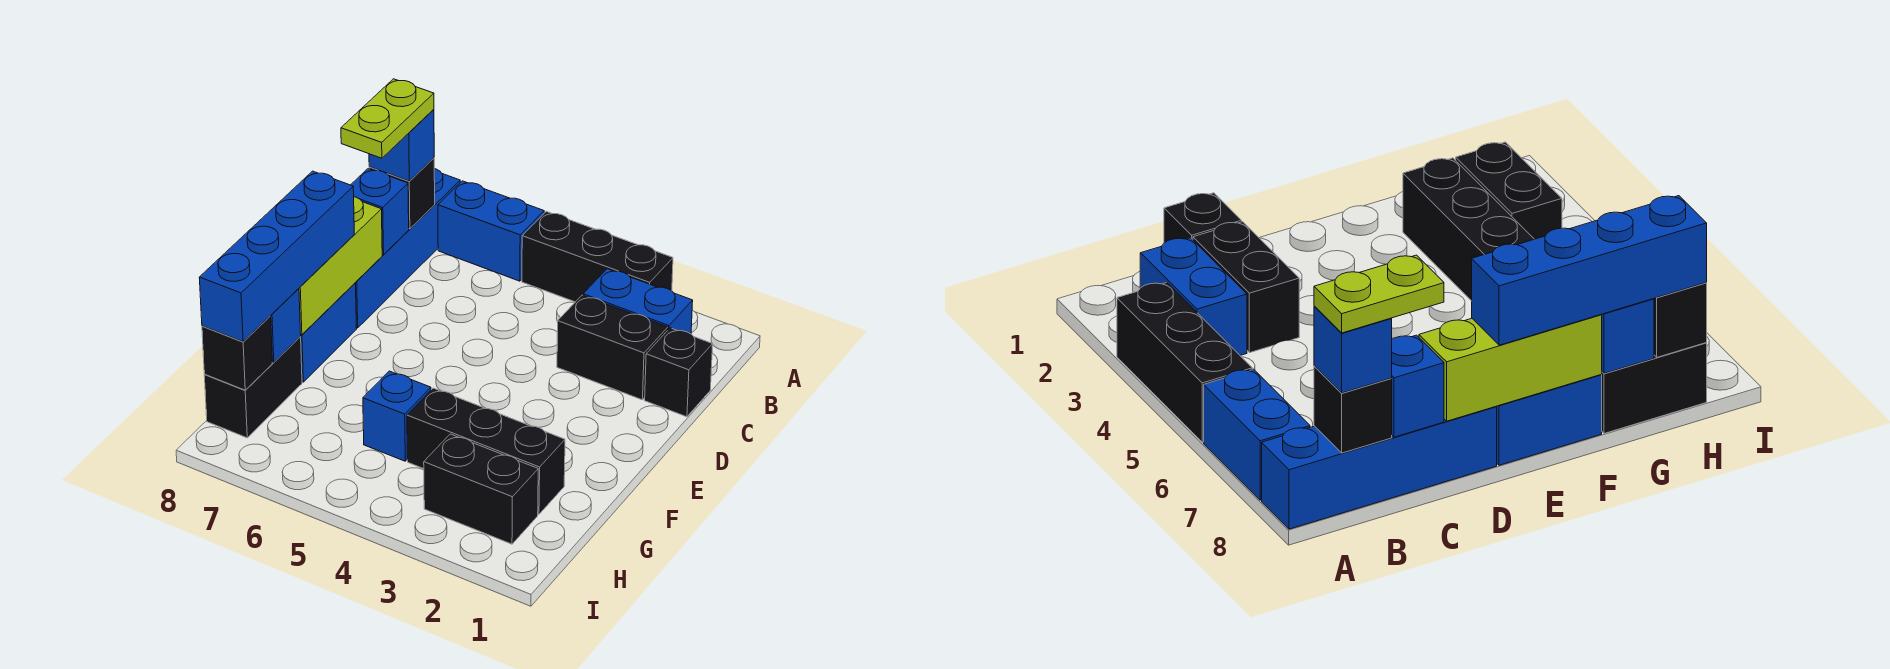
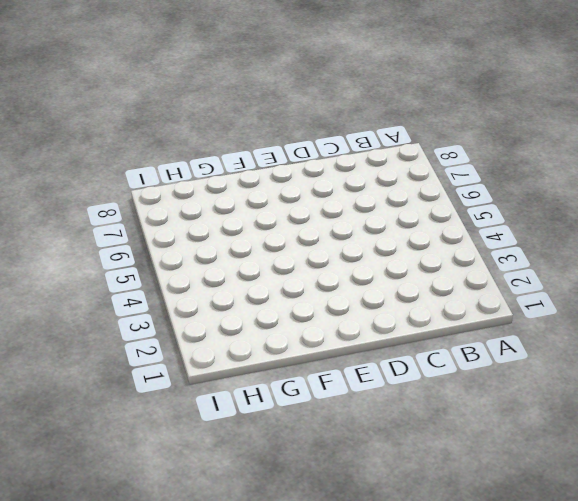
none -> black 1x3 brick [522,211,673,302]
none -> blue 1x2 brick [438,181,544,281]
none -> blue 1x4 brick [355,169,460,328]

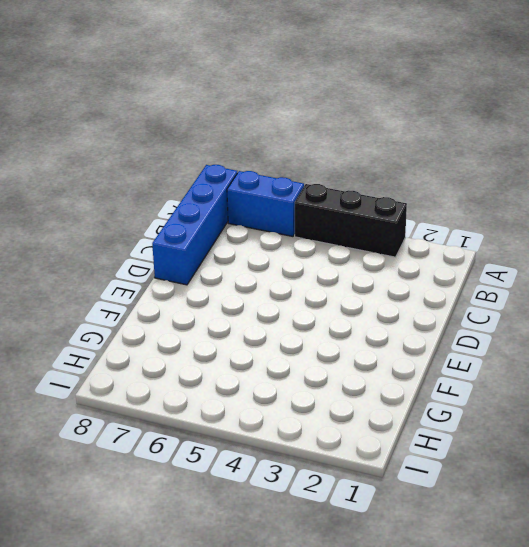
none -> blue 1x2 brick [583,269,693,334]
none -> black 1x1 brick [645,328,713,417]
none -> black 1x2 brick [557,295,668,400]

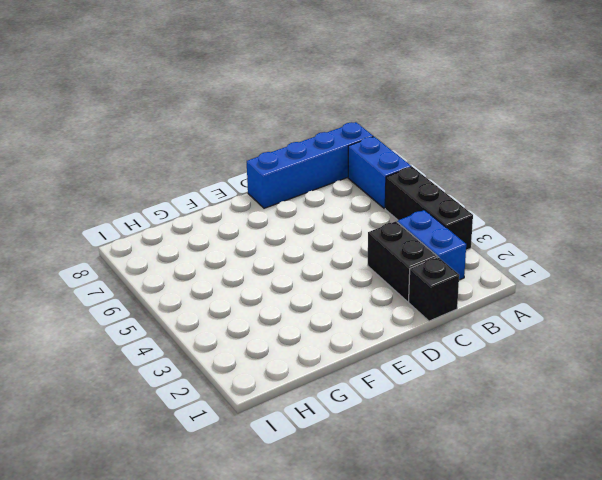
none -> blue 1x2 brick [300,283,357,382]
none -> black 1x3 brick [407,388,565,514]
none -> blue 1x1 brick [363,371,431,461]

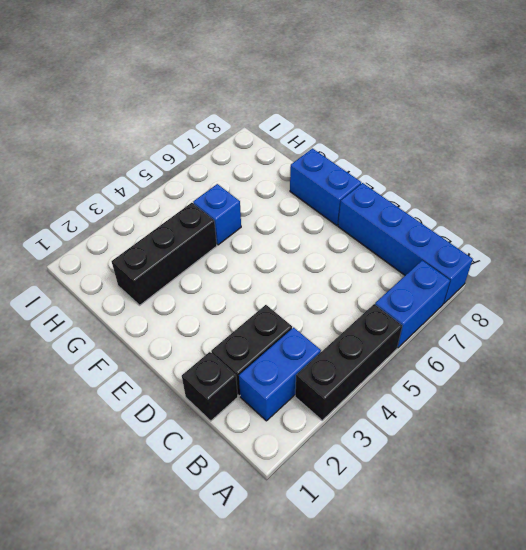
none -> black 1x2 brick [204,337,302,438]
none -> black 1x2 brick [424,434,538,544]
none -> black 1x1 brick [369,158,435,229]

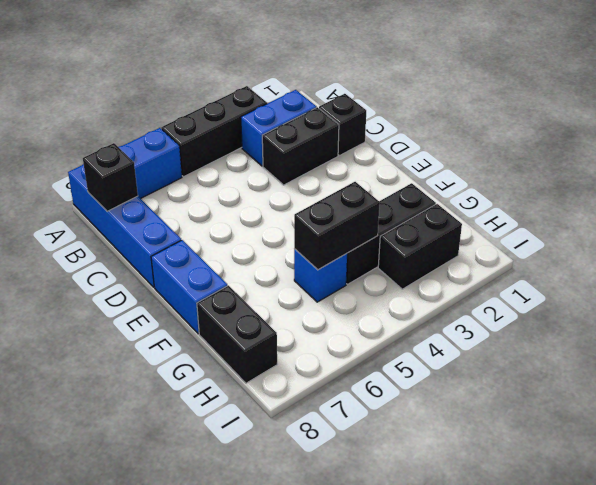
black 1x2 brick [294,182,380,270] -> none
none -> blue 1x1 brick [351,169,409,255]
none -> lime 1x3 brick [299,197,382,335]
none -> blue 1x1 brick [271,289,301,362]

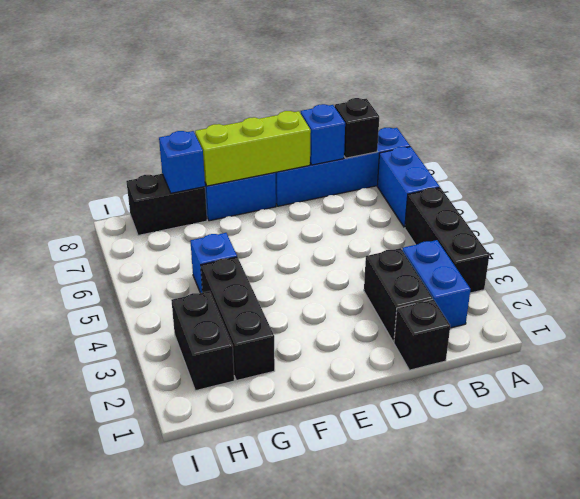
none -> black 1x1 brick [202,316,272,390]
none -> blue 1x1 brick [369,109,434,181]
none -> blue 1x4 brick [199,171,354,342]

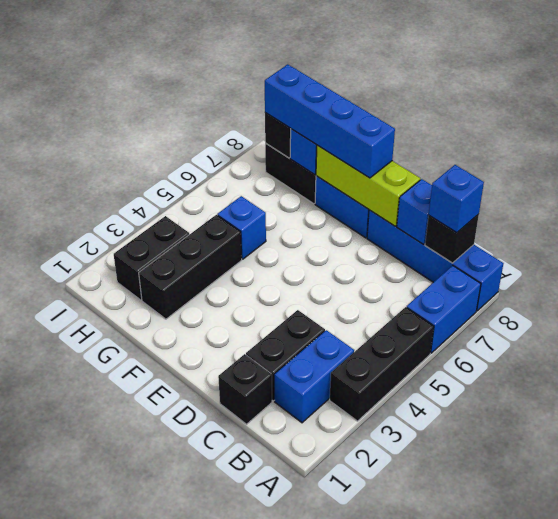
none -> lime 1x2 plate [341,79,434,158]

